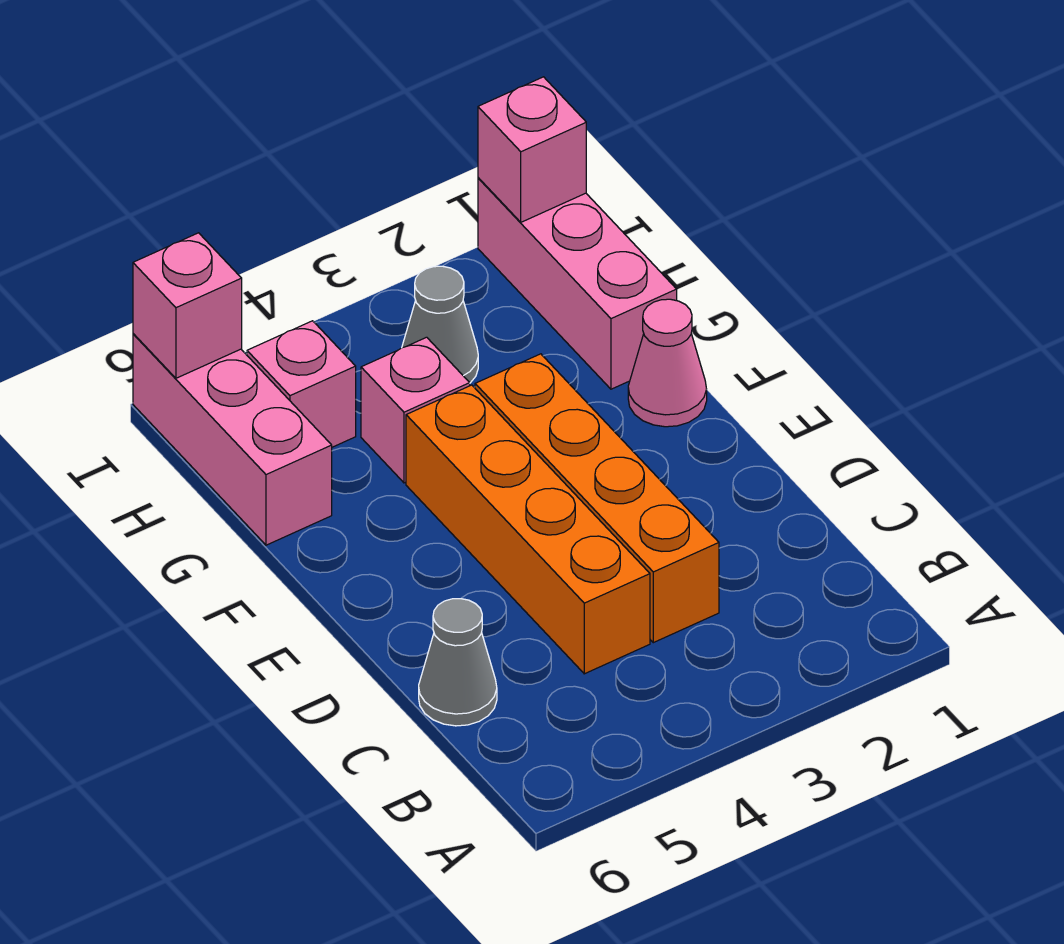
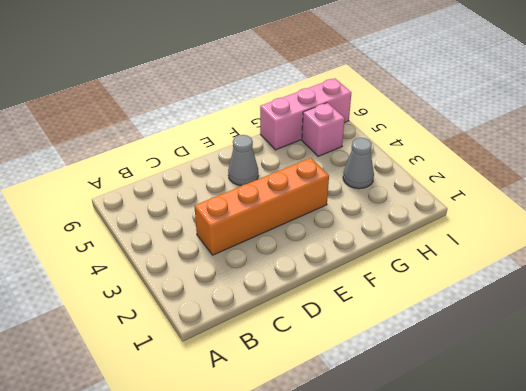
grey 1x1 cone [228,135,258,186] -> grey 1x1 cone moved to [419,599,497,726]
none -> orange 1x4 brick [406,385,650,674]
none -> pink 1x1 cone [628,299,707,427]

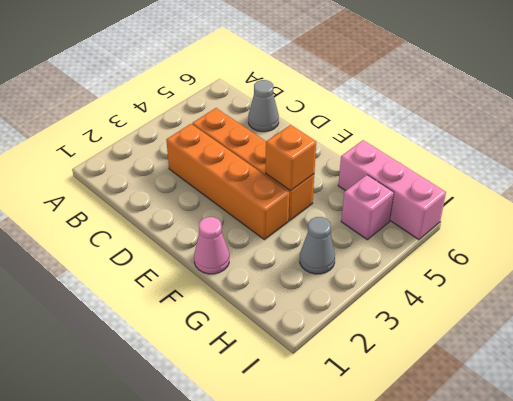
orange 1x1 brick [266,125,316,191] -> none
none -> pink 1x3 brick [478,178,677,389]
none -> pink 1x1 brick [361,337,470,483]

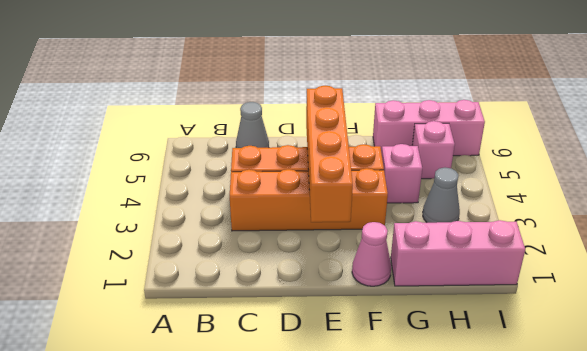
orange 1x4 brick [306,86,353,222] -> none
none -> pink 1x1 brick [478,77,586,222]
none -> pink 1x1 brick [133,233,242,378]

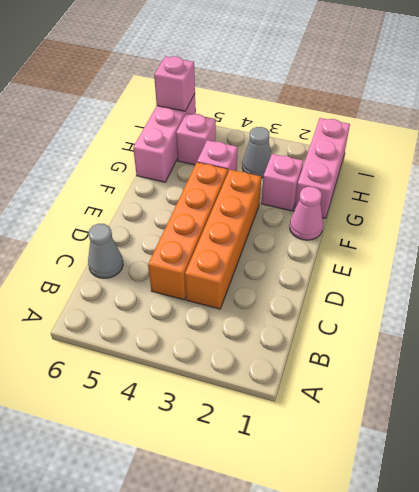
pink 1x1 brick [261,154,303,211] -> pink 1x1 brick moved to [478,77,586,222]

